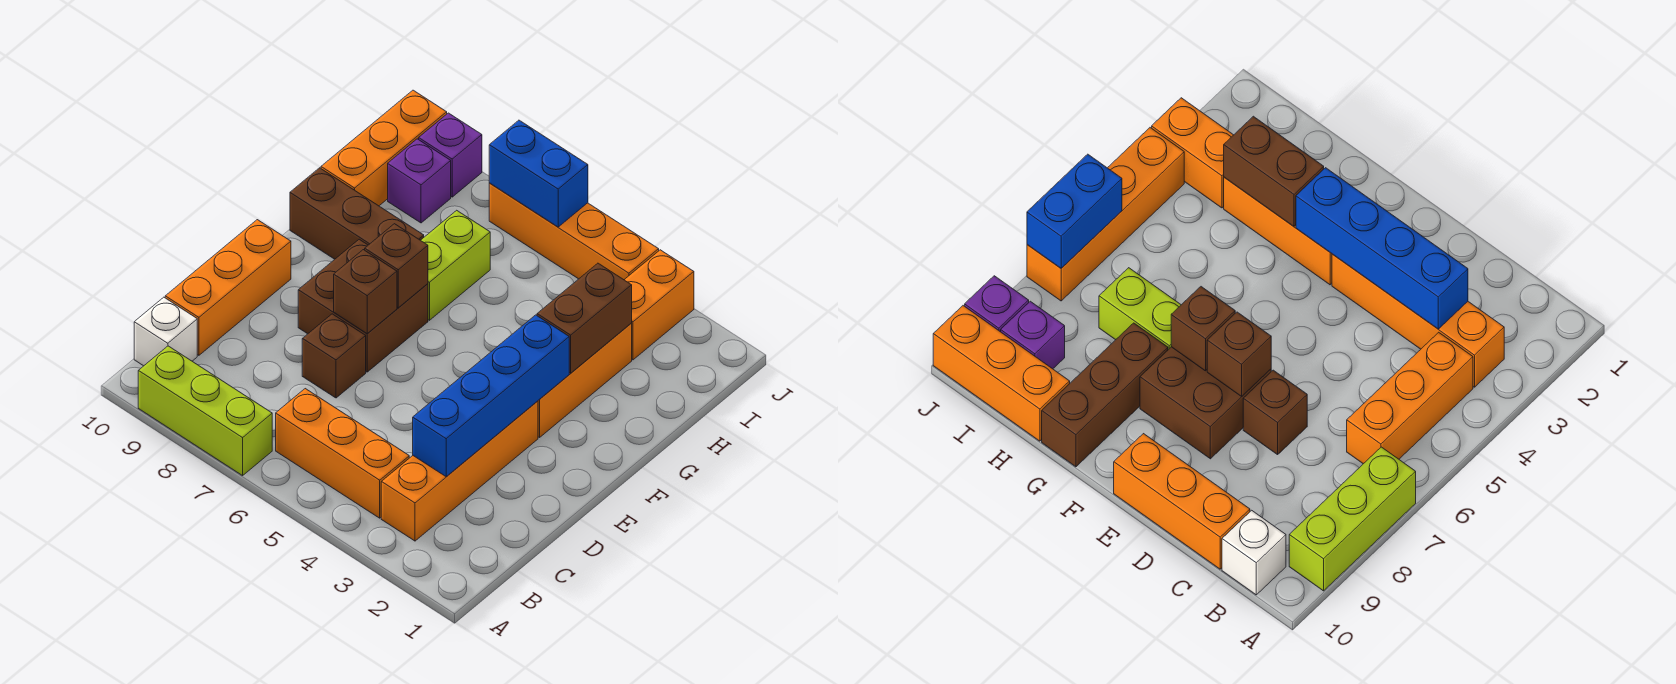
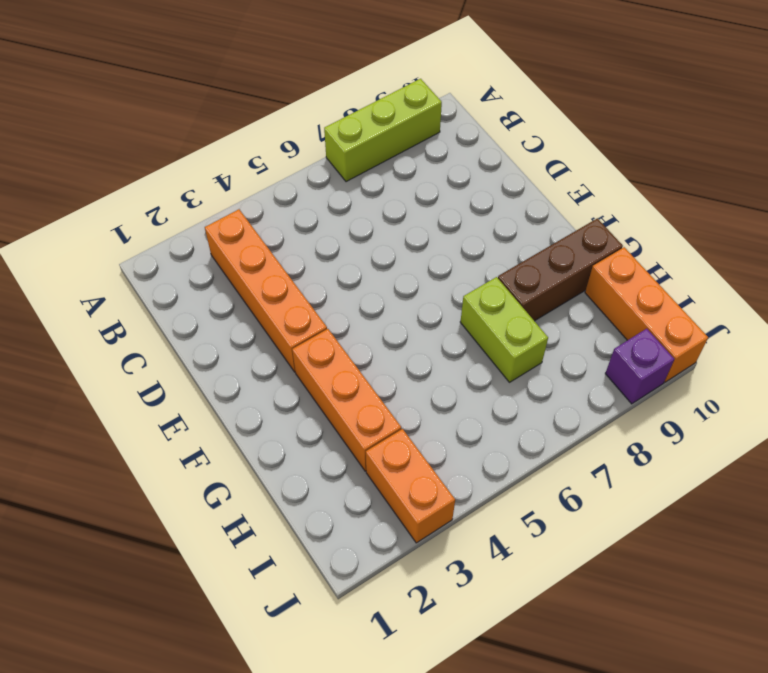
none -> orange 1x3 brick [276,389,409,518]
none -> white 1x1 brick [134,297,197,366]
none -> orange 1x3 brick [165,220,291,355]

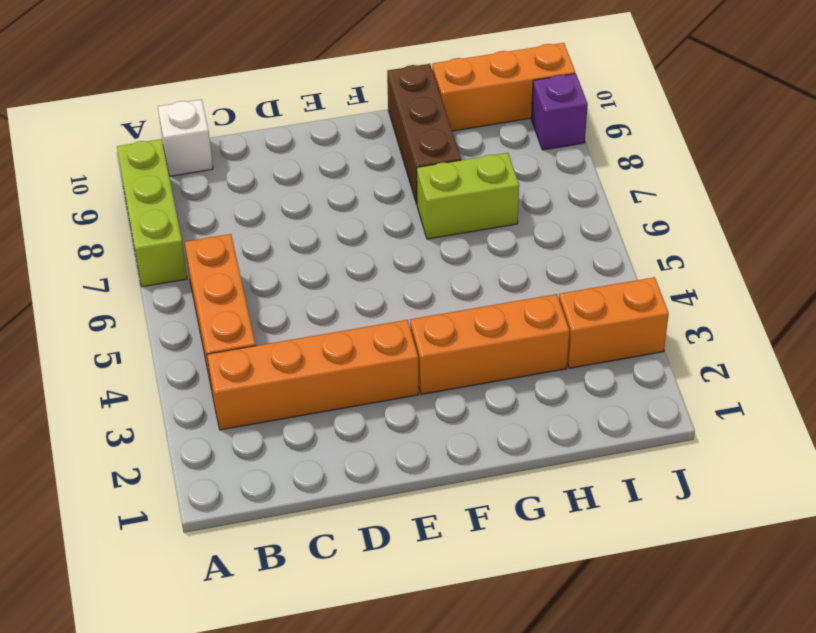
none -> orange 1x3 brick [165,220,291,355]
none -> brown 1x1 brick [302,314,366,398]
none -> brown 2x2 brick [298,239,428,372]

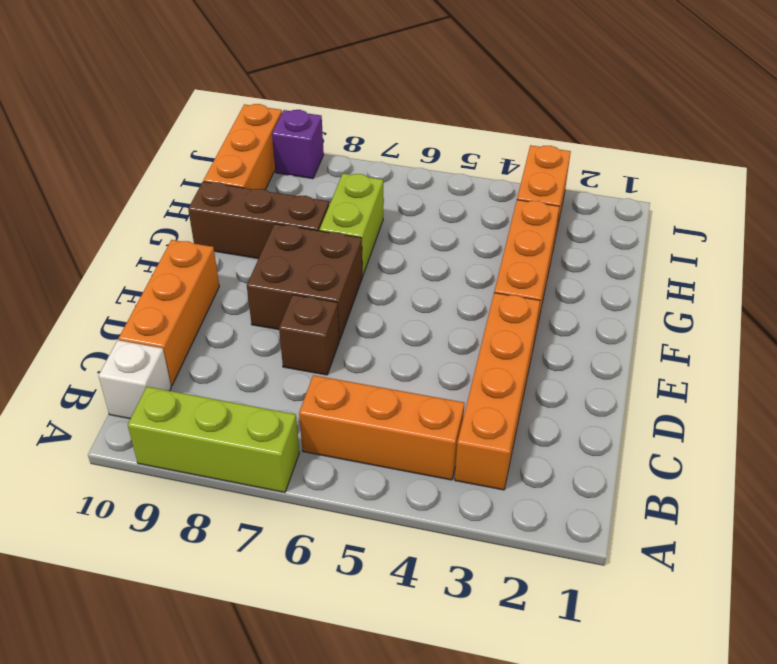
none -> purple 1x1 brick [388,139,451,223]
none -> orange 1x4 brick [489,183,659,280]
none -> blue 1x4 brick [413,315,569,477]

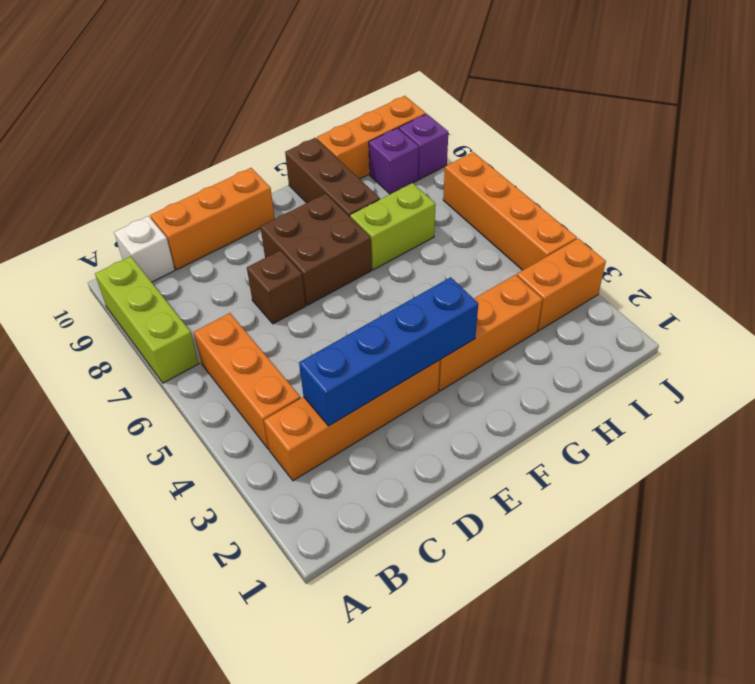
none -> brown 1x1 brick [334,250,397,334]
none -> brown 1x1 brick [365,224,428,308]
none -> brown 1x2 brick [537,263,632,373]

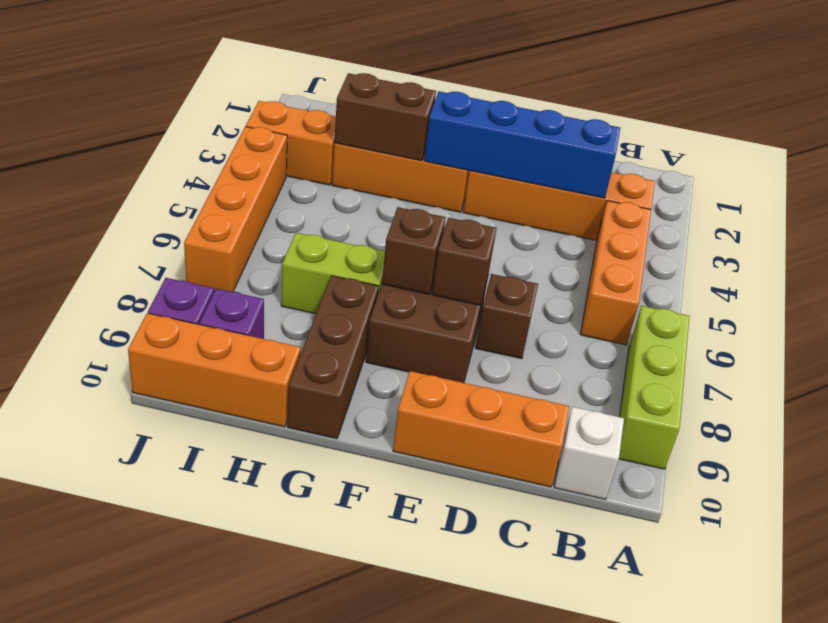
none -> blue 1x2 brick [489,120,588,227]

